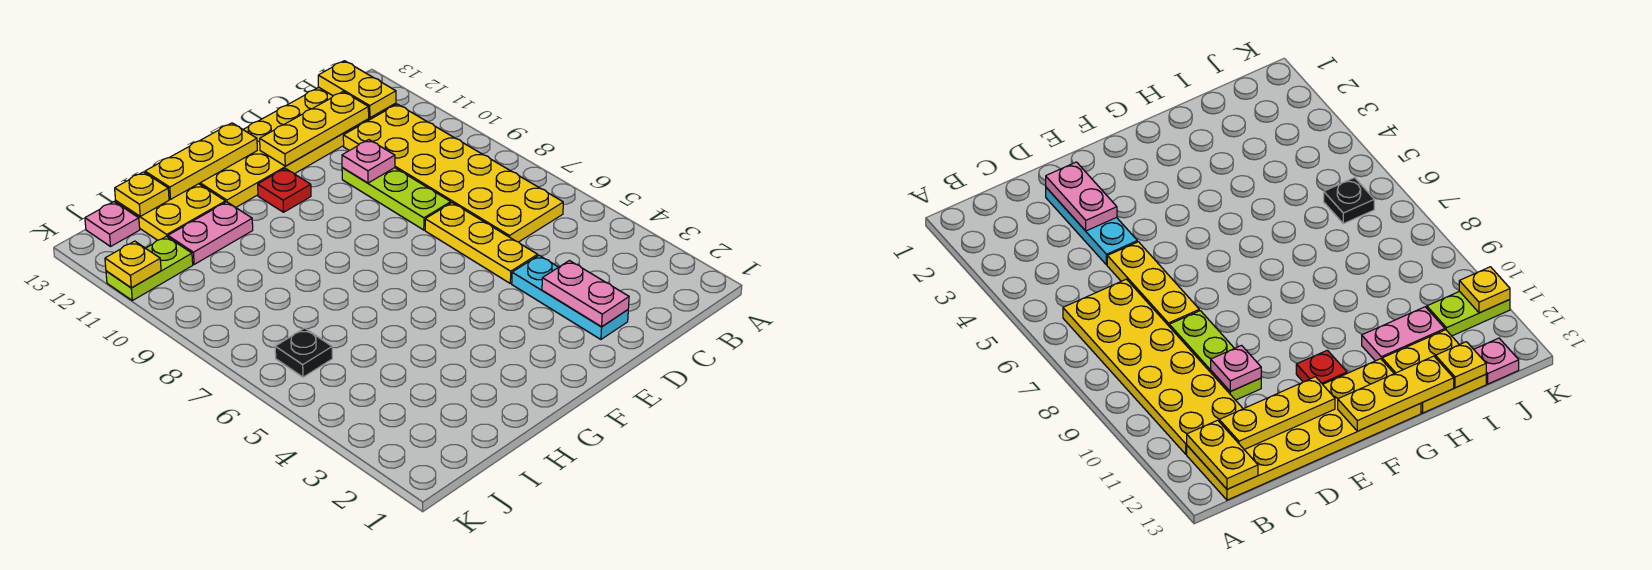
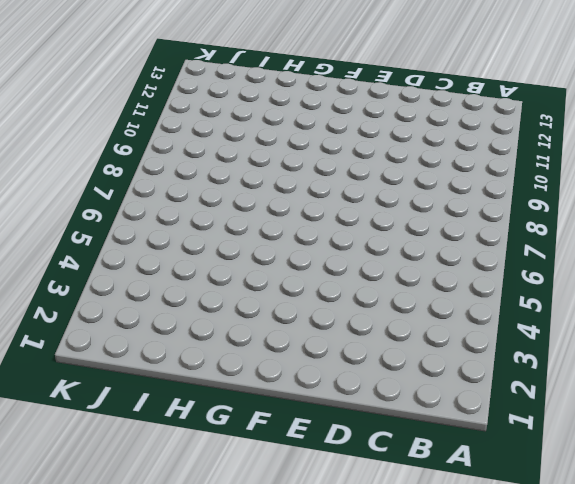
none -> yellow 2x6 plate [343,104,563,242]
none -> yellow 2x6 plate [199,88,396,207]
none -> cyan 1x3 plate [512,255,628,339]

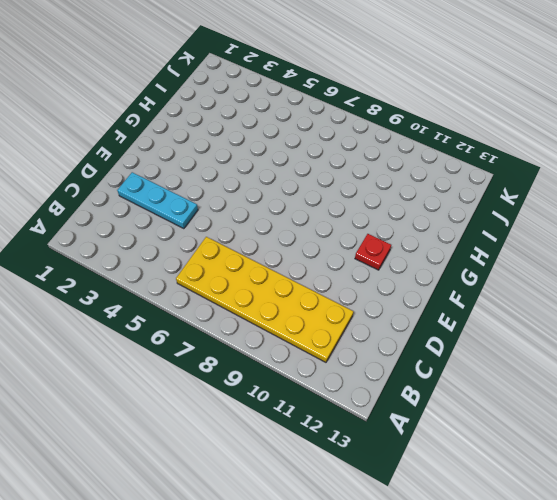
none -> yellow 2x6 plate [199,88,396,207]
none -> yellow 1x3 plate [425,203,538,283]
none -> lime 1x3 plate [342,168,451,230]

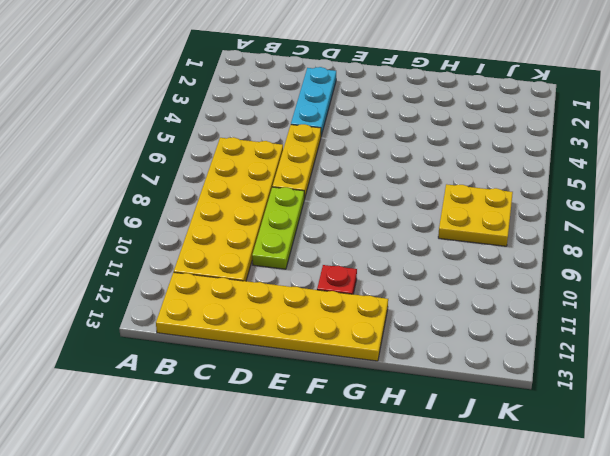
yellow 2x2 plate [438,184,513,246] -> yellow 2x2 plate moved to [116,184,225,240]
none -> pink 1x2 plate [168,202,253,265]
none -> black 1x1 plate [275,328,332,377]
none -> lime 1x2 plate [106,236,193,301]

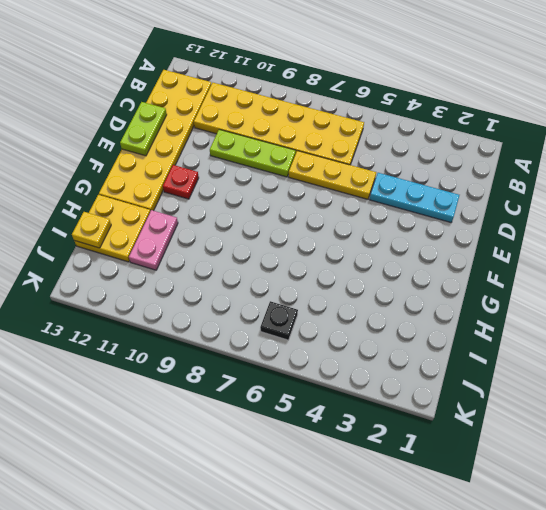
lime 1x2 plate [120,102,167,156] -> lime 1x2 plate moved to [106,236,193,301]
none -> pink 1x1 plate [85,202,140,246]
none -> yellow 1x2 plate [318,61,396,118]
none -> yellow 1x3 plate [260,92,369,166]

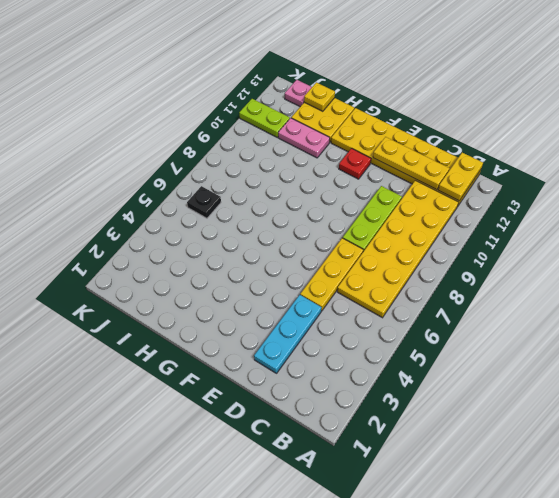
none -> pink 1x2 plate [542,261,629,327]
none -> pink 1x1 plate [342,140,395,183]
none -> yellow 1x3 plate [145,123,257,199]

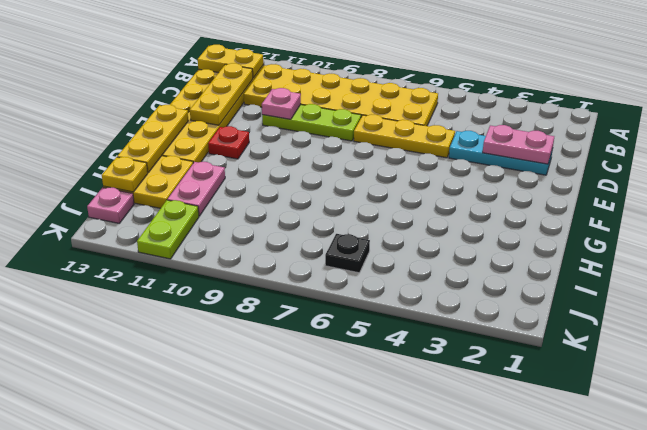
none -> yellow 1x1 plate [105,241,161,288]

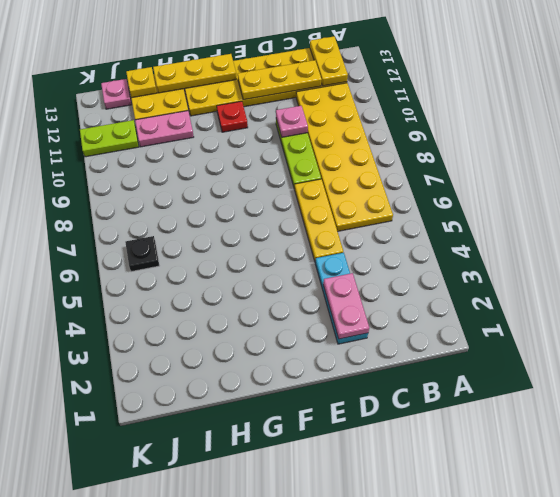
none -> yellow 1x1 plate [105,241,161,288]

